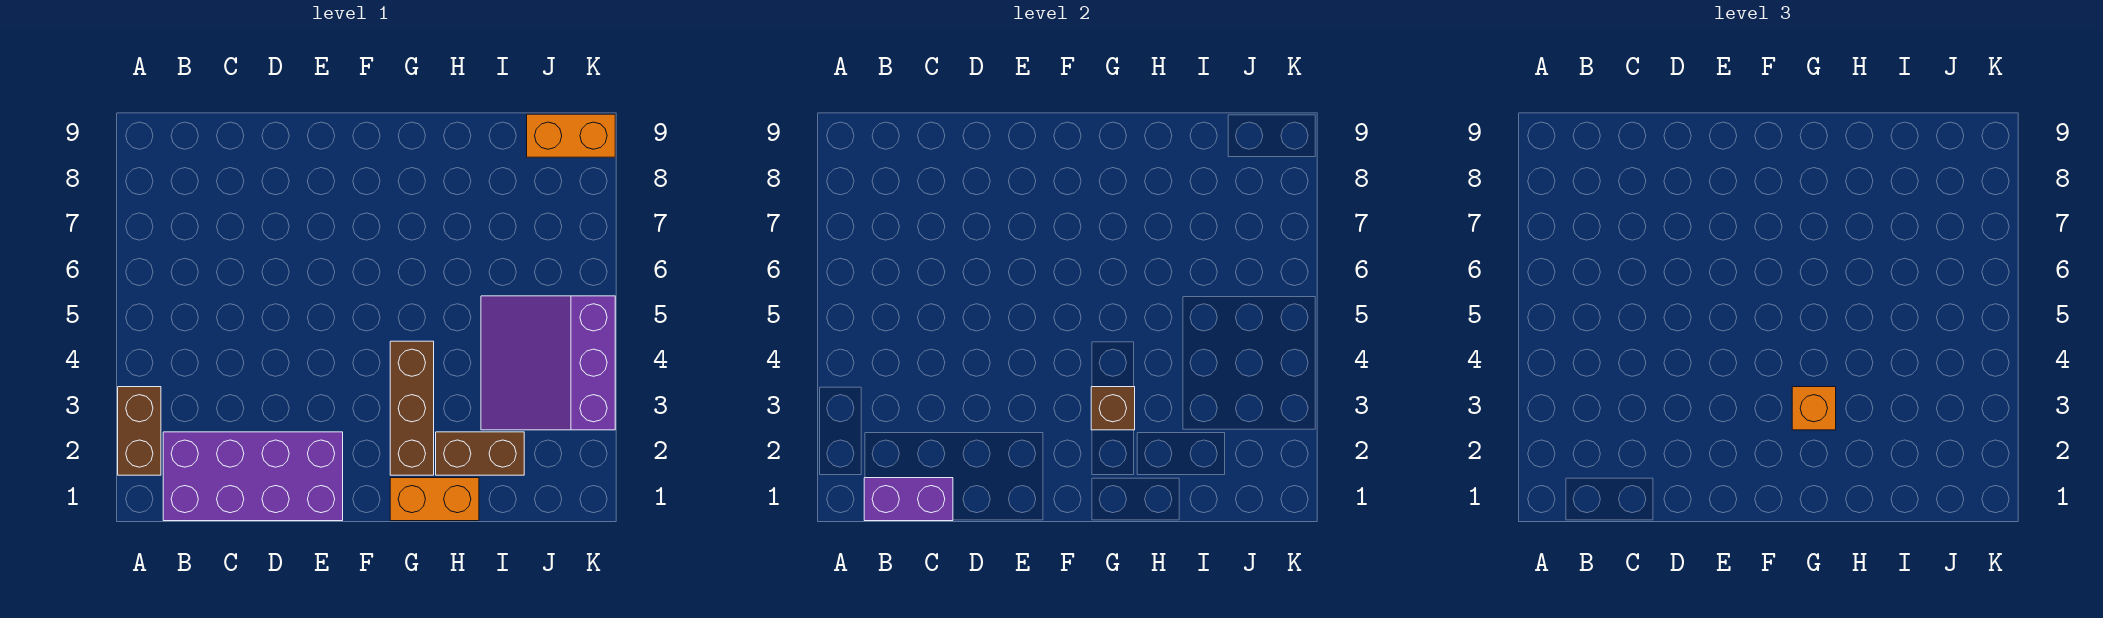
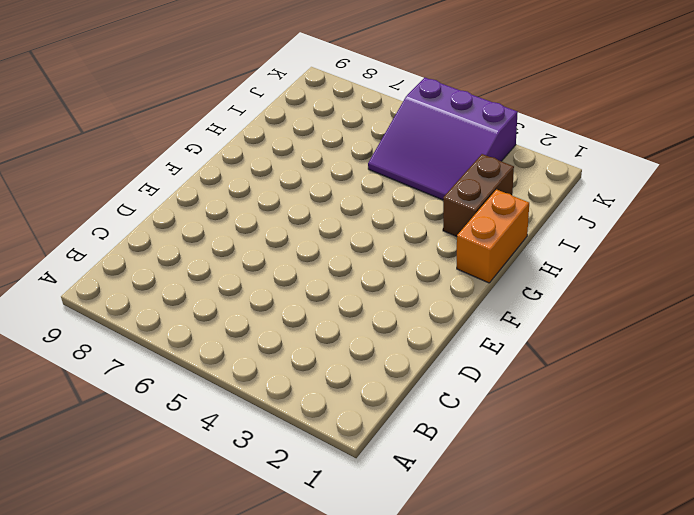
none -> brown 1x2 brick [118,387,161,475]
none -> purple 2x4 brick [163,432,343,521]

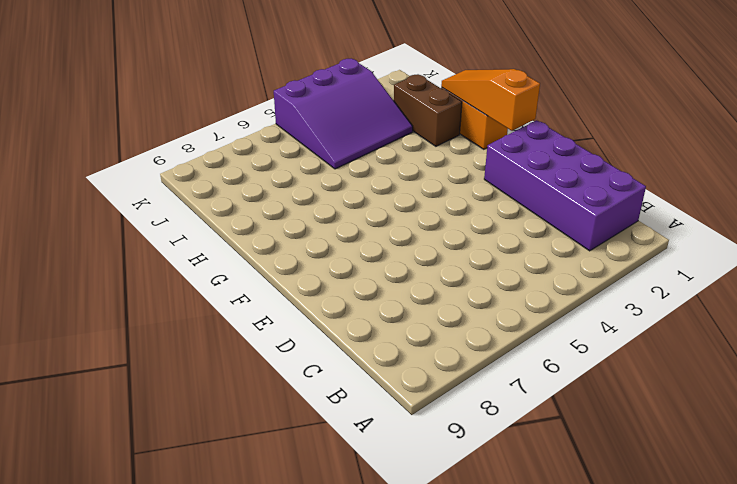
orange 1x3 slope [441,69,540,131] -> none
none -> brown 1x2 brick [118,387,161,475]
none -> brown 1x3 brick [390,341,434,475]

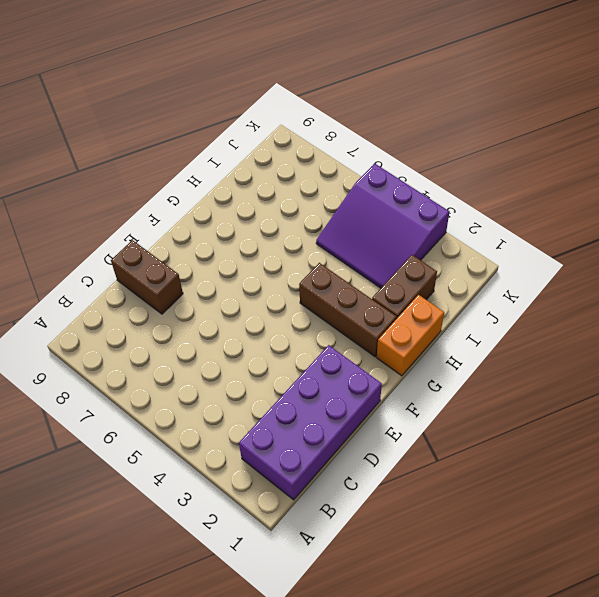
brown 1x2 brick [111,240,183,314] -> brown 1x2 brick moved to [118,387,161,475]
none -> orange 1x2 brick [527,114,615,157]
none -> purple 1x2 brick [864,478,953,521]

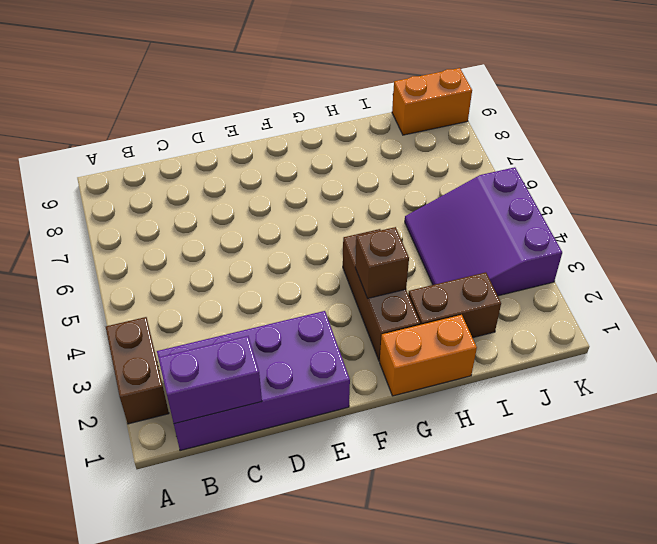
none -> orange 1x1 brick [1792,387,1836,430]

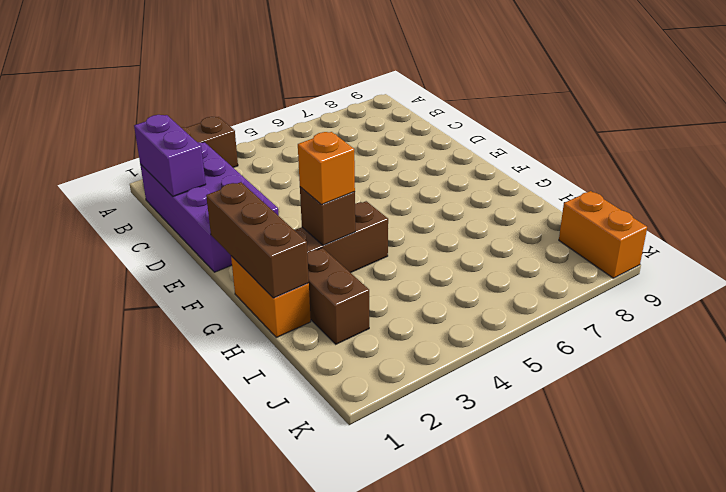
brown 1x3 brick [206,182,309,298] -> none
none -> purple 3x3 slope [481,296,615,430]

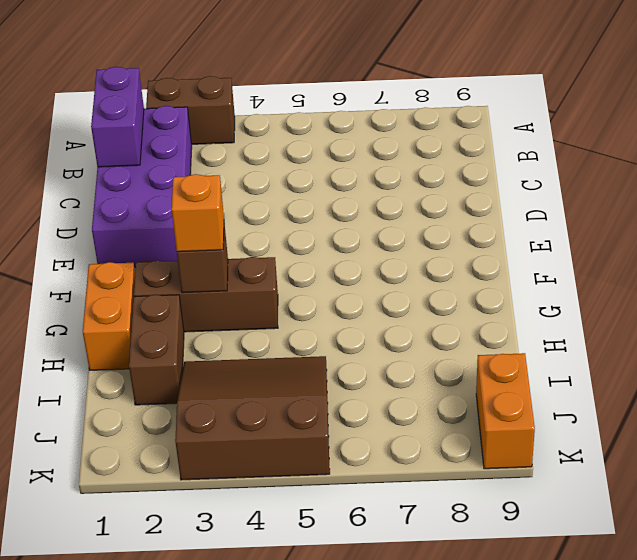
brown 3x3 slope [175,356,330,480] -> purple 3x3 slope [481,296,615,430]

